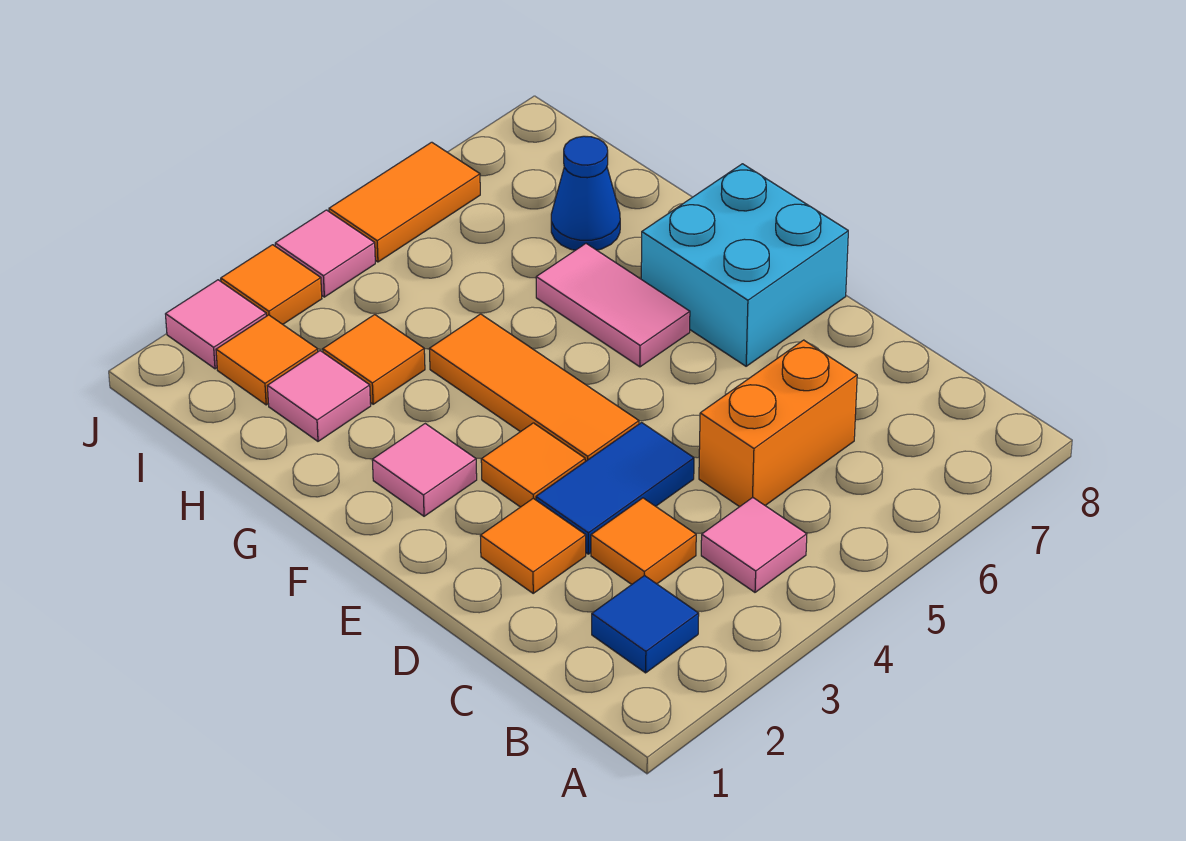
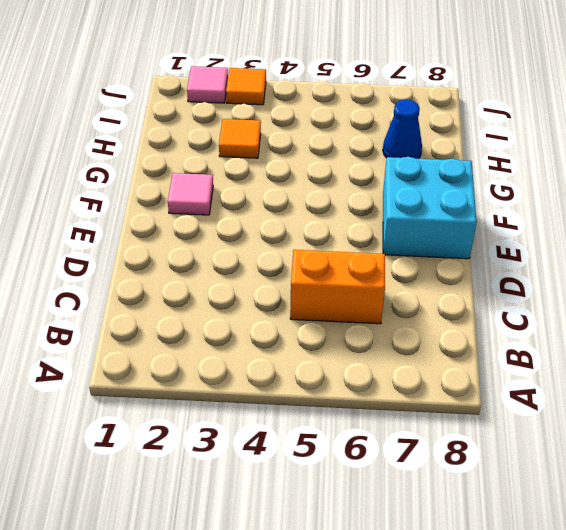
none -> blue 1x1 tile [592,575,699,673]
none -> pink 1x1 tile [701,498,807,592]
none -> orange 1x1 tile [591,498,696,584]

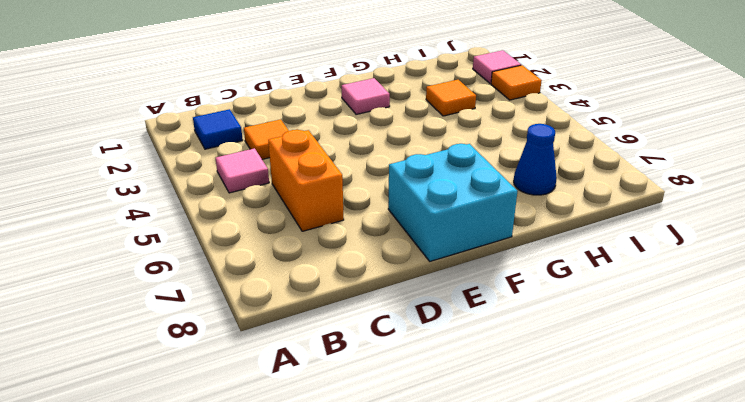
none -> orange 1x1 tile [480,498,586,593]
none -> blue 1x2 tile [536,423,694,554]
none -> orange 1x1 tile [481,423,585,507]

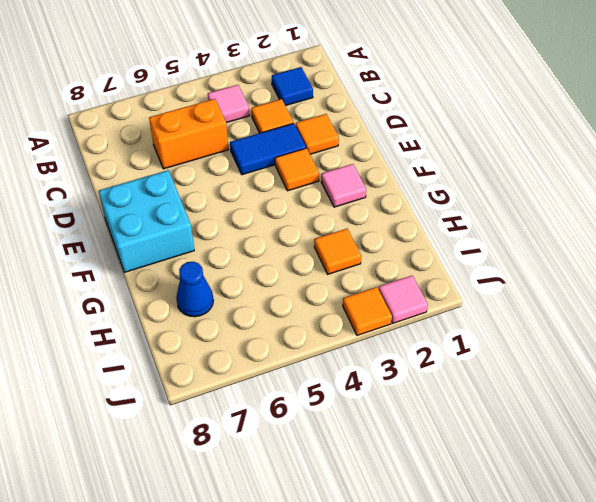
none -> orange 1x3 tile [429,314,639,462]
none -> pink 1x2 tile [536,244,690,367]
none -> pink 1x1 tile [268,351,371,441]

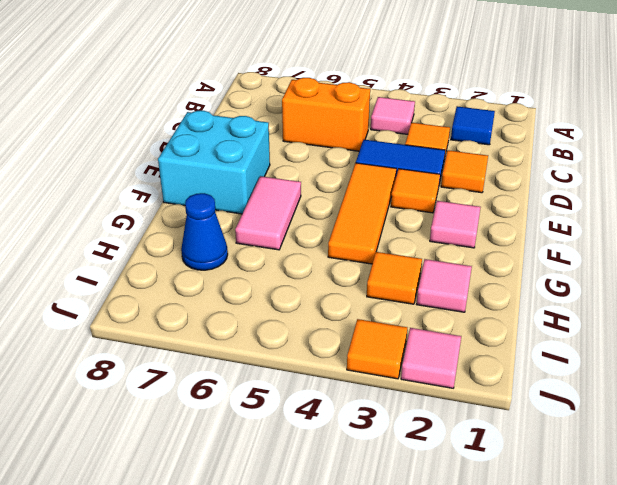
none -> orange 1x1 tile [216,315,318,405]
none -> pink 1x1 tile [275,210,375,297]
none -> orange 1x2 tile [329,142,480,262]

